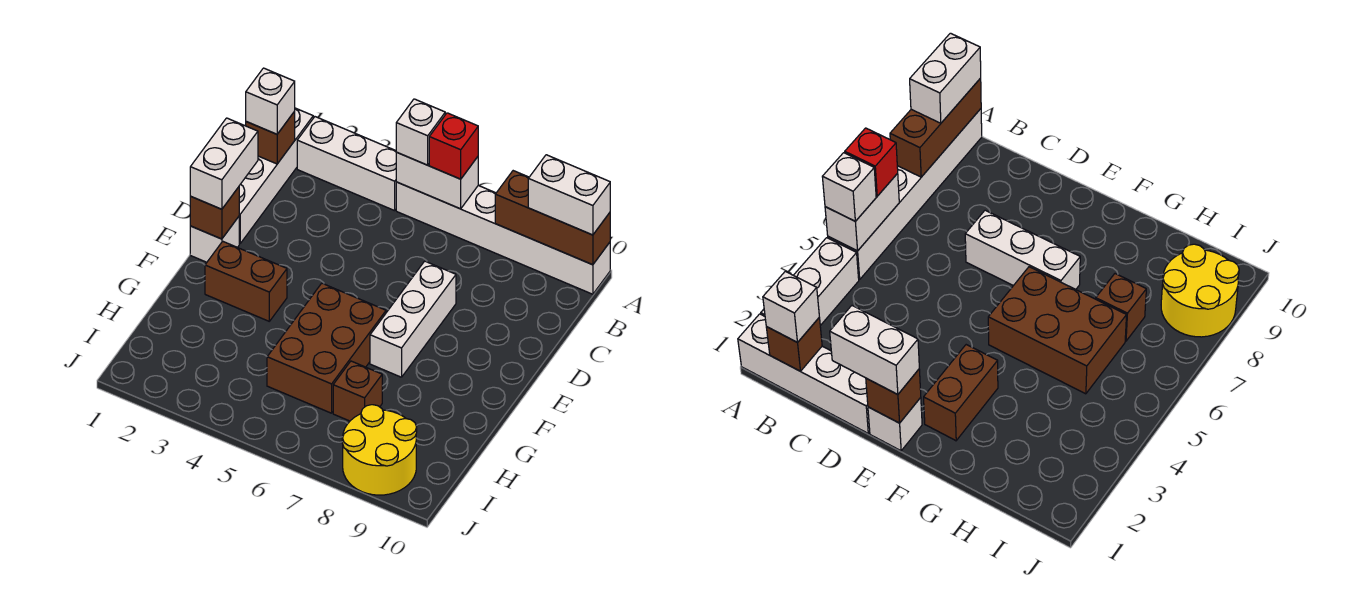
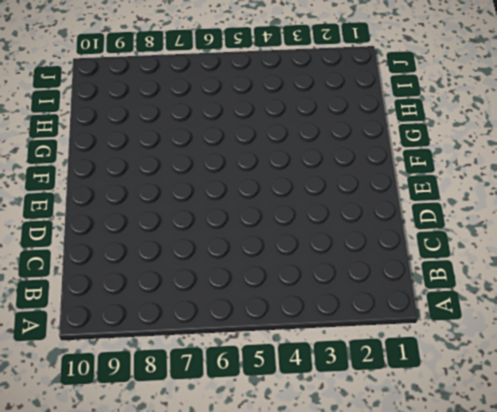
none -> white 1x4 brick [239,108,313,243]
none -> white 1x3 brick [297,117,396,211]
none -> white 1x6 brick [396,182,610,294]

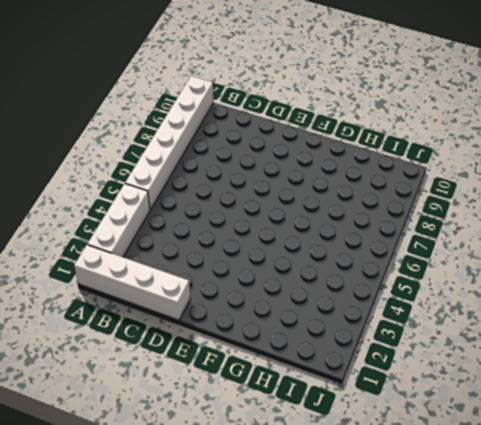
none -> white 1x3 brick [370,261,456,377]
none -> white 1x1 brick [190,217,239,262]
none -> brown 1x2 brick [205,241,287,321]

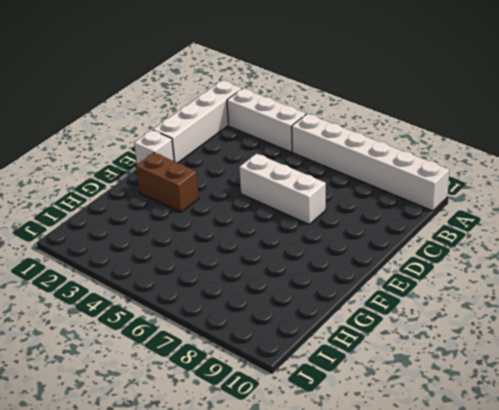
white 1x3 brick [239,154,326,224] -> white 1x3 brick turned to [370,261,456,377]
none -> brown 2x3 brick [267,283,386,413]
none -> brown 1x1 brick [333,361,382,421]
none -> yellow 2x2 round brick [342,405,417,495]

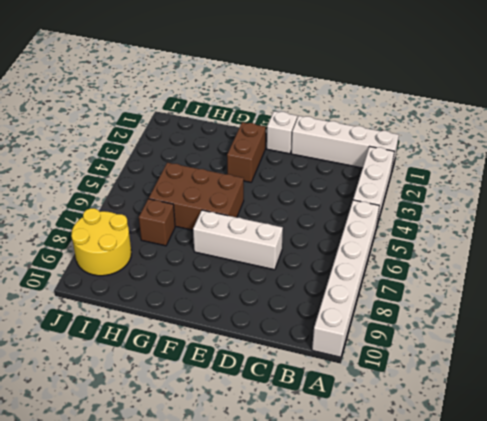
none -> white 1x2 brick [396,152,478,209]
none -> brown 1x3 brick [495,171,610,265]
none -> brown 1x1 brick [246,111,295,164]

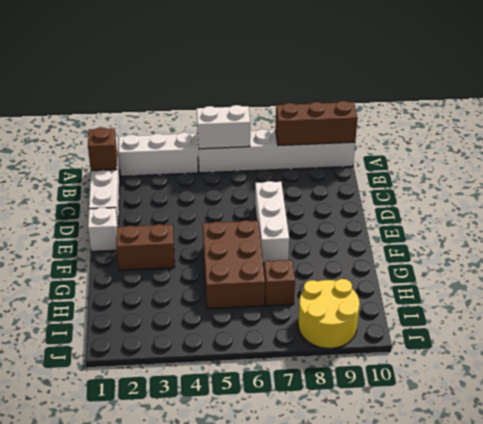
none -> brown 1x1 brick [190,187,239,239]
none -> white 1x1 brick [396,99,445,165]
none -> red 1x1 brick [429,113,478,179]

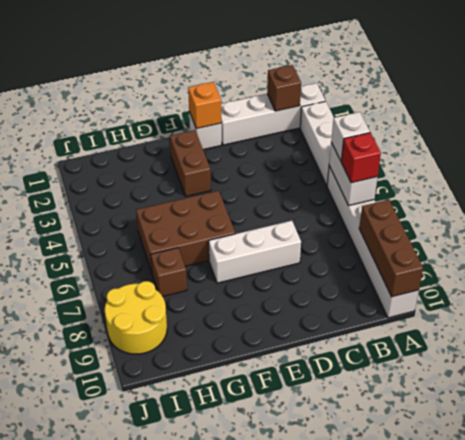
orange 1x1 brick [188,82,222,129] -> brown 1x1 brick [190,187,239,239]
none -> white 1x2 brick [528,155,610,235]
none -> white 1x1 brick [246,68,295,134]
none -> white 1x2 brick [190,118,258,209]

